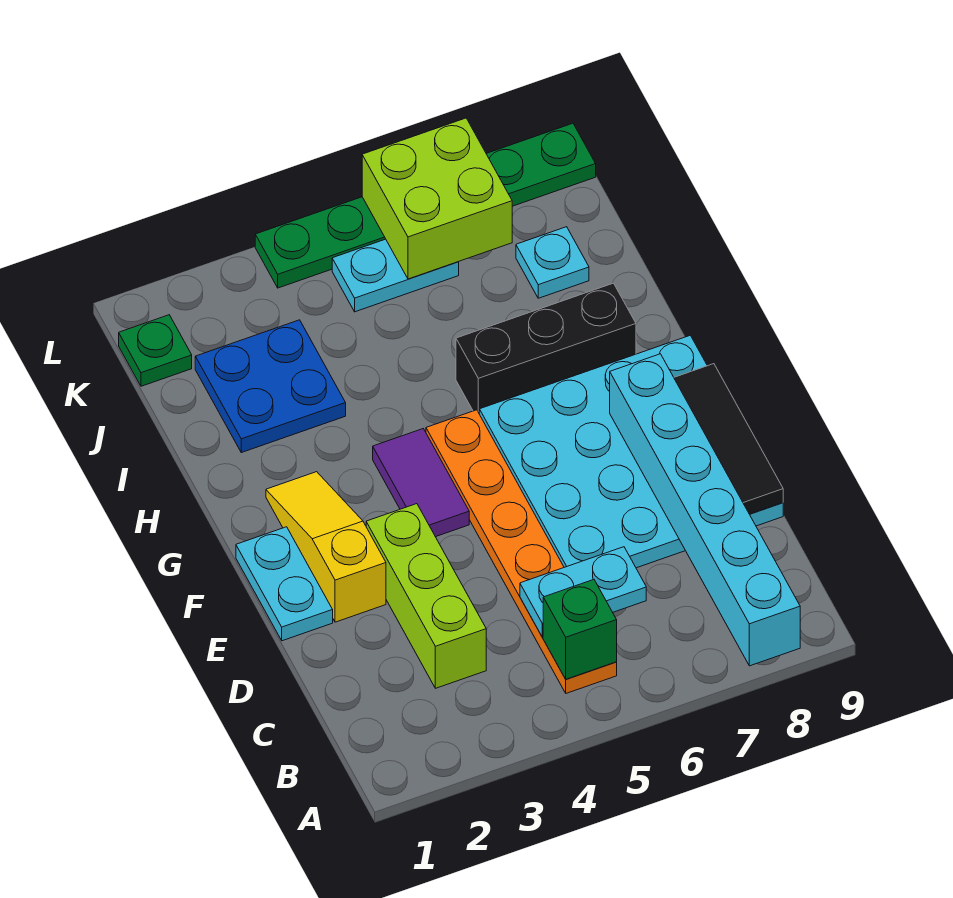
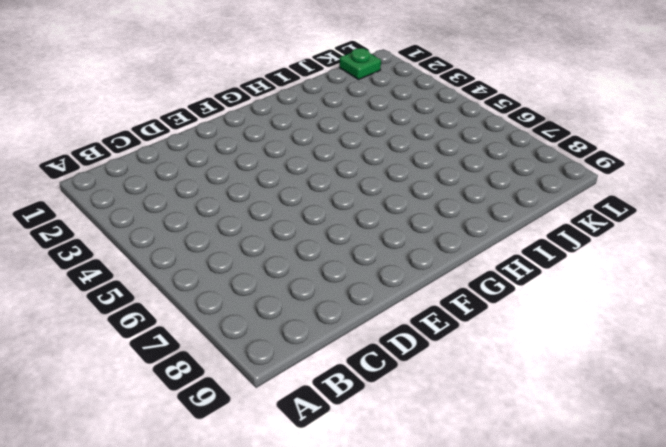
none -> orange 1x6 plate [426,410,617,693]
none -> lime 1x3 brick [366,504,486,688]
none -> cyan 4x4 plate [479,335,783,568]

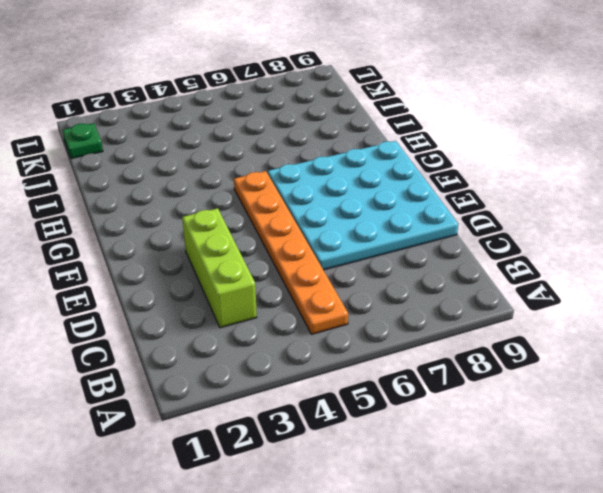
none -> cyan 1x2 plate [236,527,333,641]
none -> yellow 1x3 slope [266,472,386,622]
none -> purple 1x2 tile [373,429,469,537]

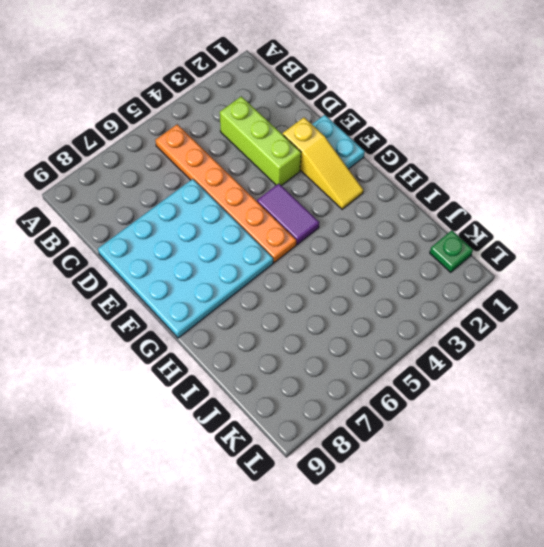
none -> black 1x3 brick [456,283,636,413]
none -> blue 2x2 plate [195,320,346,453]
none -> cyan 1x1 plate [516,227,589,298]

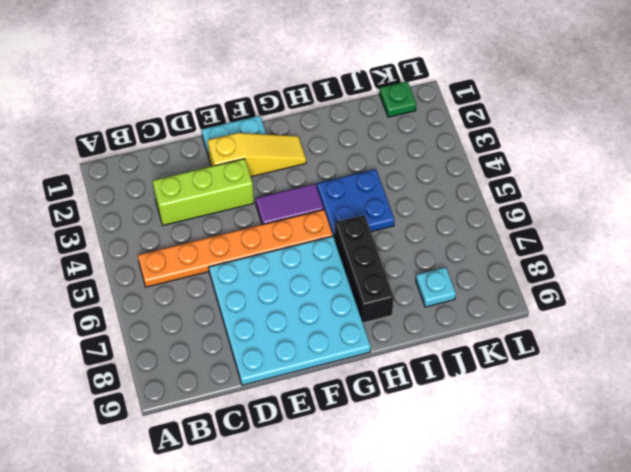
blue 2x2 plate [317,169,395,240] -> blue 2x2 plate moved to [195,320,346,453]
none -> cyan 1x2 plate [332,239,459,312]
none -> green 1x6 plate [255,123,596,288]
none -> cyan 1x6 brick [610,354,800,666]

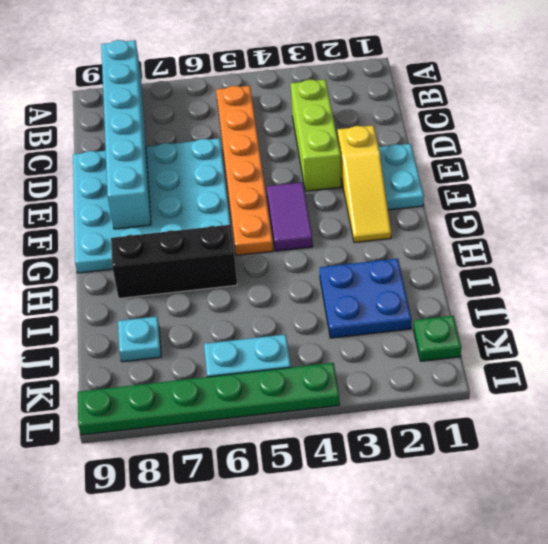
none -> green 1x1 brick [543,580,617,679]
none -> cyan 1x2 plate [520,547,646,637]
none -> black 1x3 tile [674,364,783,514]

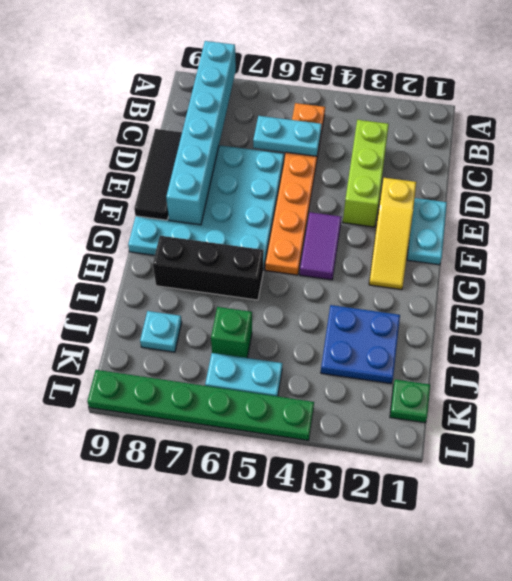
green 1x1 brick [211,307,252,358] -> green 1x1 brick moved to [543,580,617,679]
none -> lime 2x2 brick [362,118,512,279]

